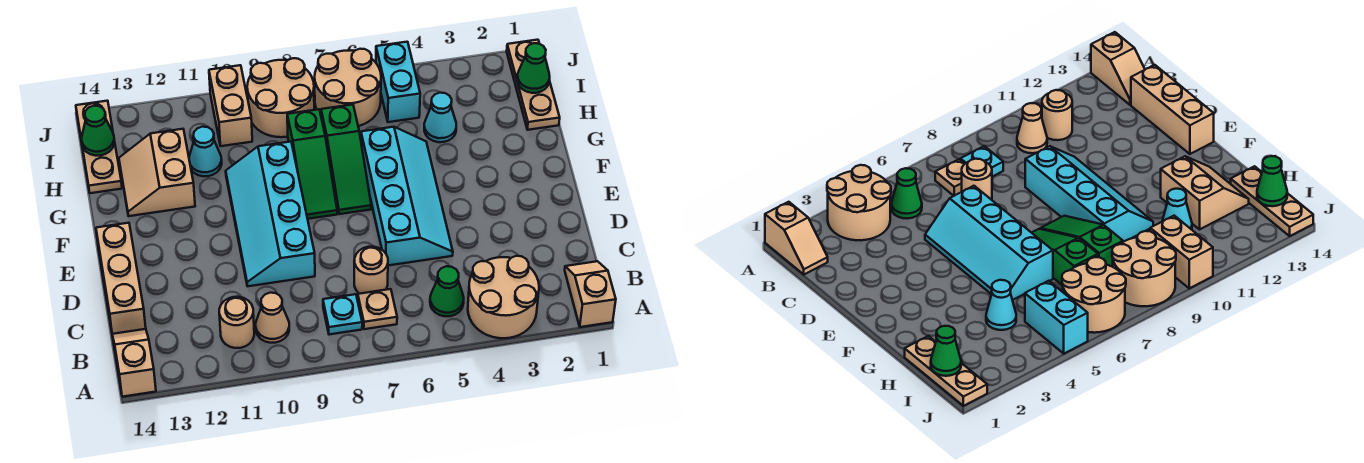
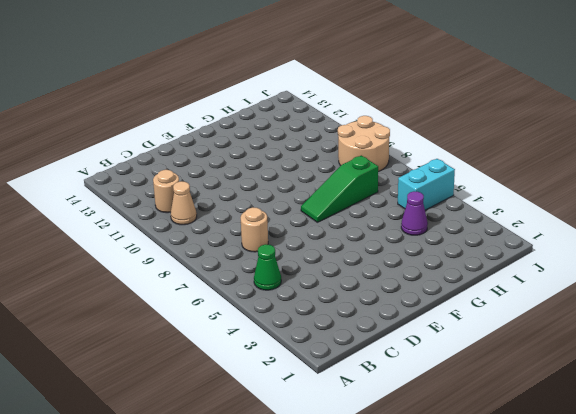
purple 1x1 cone [401,191,428,235] -> cyan 1x1 cone [424,93,456,142]
none -> tan 1x2 slope [565,261,616,327]
none -> tan 2x2 round brick [468,256,539,338]
none -> tan 1x2 slope [112,329,156,397]

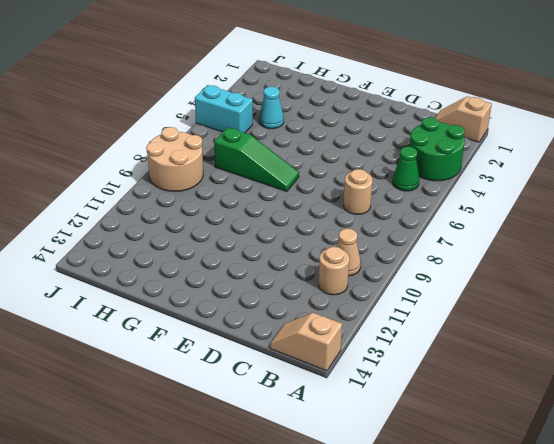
green 2x2 round brick [409,117,465,181] -> tan 2x2 round brick [468,256,539,338]
none -> tan 1x1 plate [358,289,397,329]
none -> cyan 1x1 plate [323,294,362,335]
none -> tan 1x3 brick [96,223,146,334]

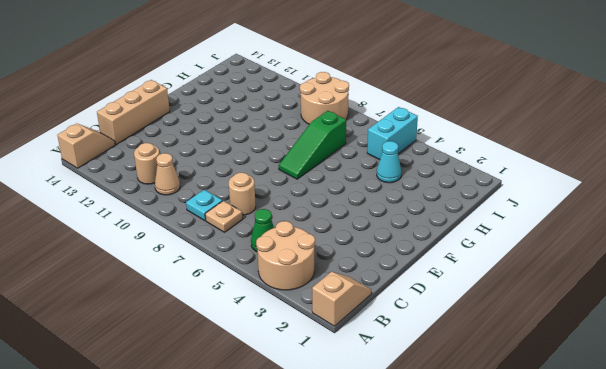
none -> cyan 2x4 slope [361,127,453,266]
none -> cyan 2x4 slope [226,142,315,286]
none -> green 1x3 slope [287,109,337,219]

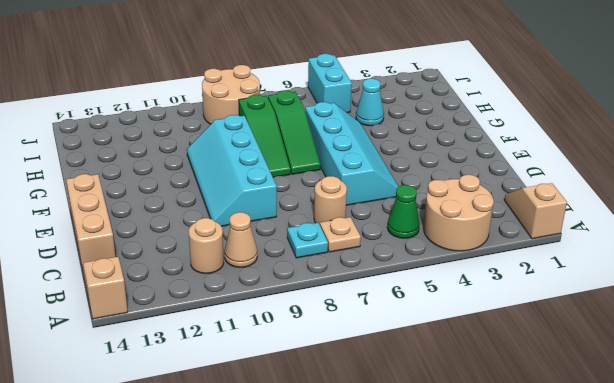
none -> tan 2x2 slope [119,129,195,216]
none -> tan 1x3 plate [507,40,560,130]
none -> cyan 1x1 cone [189,127,222,176]

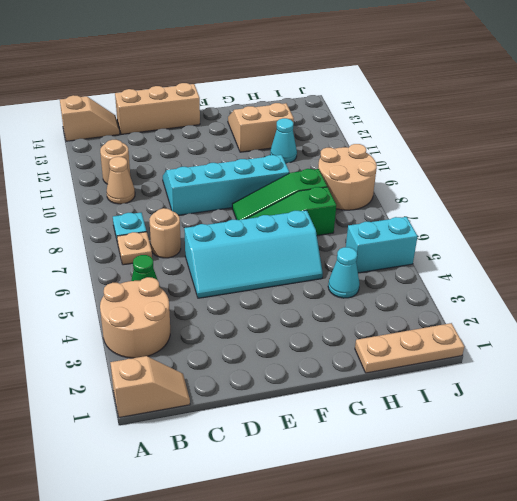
none -> tan 1x3 plate [76,101,122,193]
none -> tan 2x2 round brick [315,49,381,126]
none -> tan 1x2 brick [209,65,252,146]

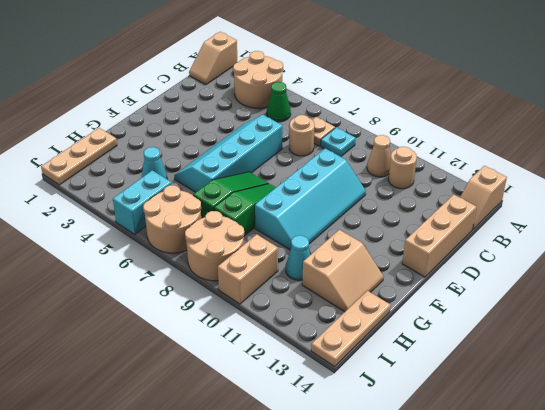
none -> green 1x1 cone [517,43,550,93]
none -> green 1x1 cone [82,106,114,156]

